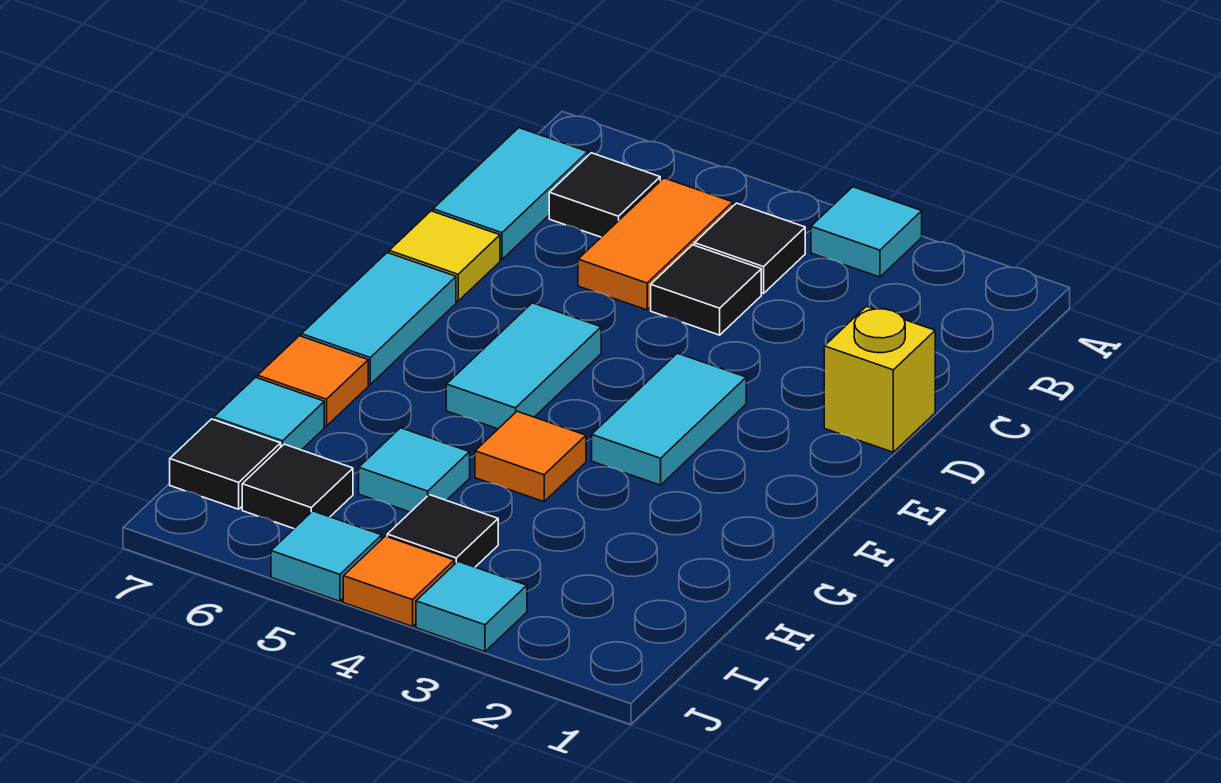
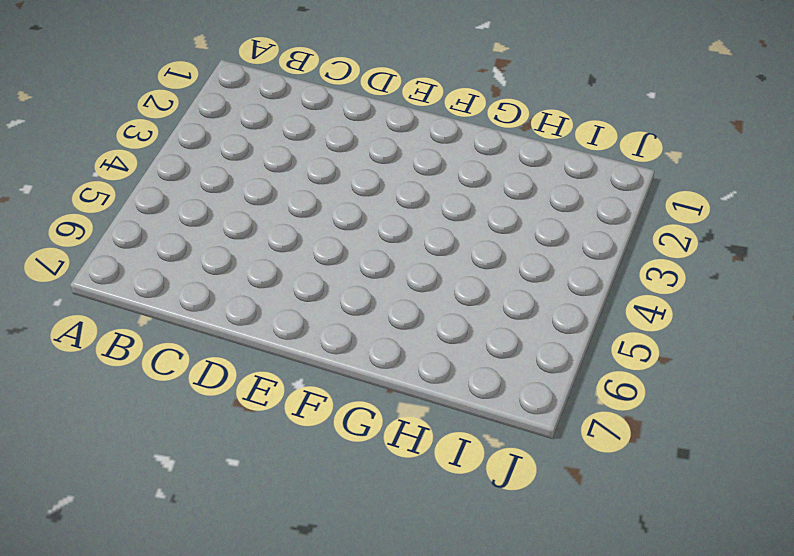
none -> cyan 1x1 tile [811,187,922,277]
none -> black 1x1 tile [695,203,805,294]
none -> orange 1x2 tile [578,178,733,310]

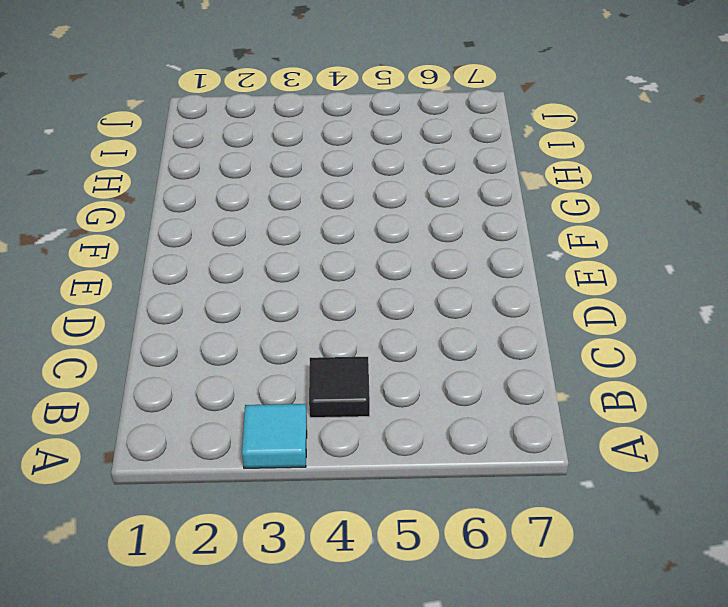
none -> orange 1x2 tile [578,178,733,310]
none -> black 1x1 tile [549,153,660,237]
none -> cyan 1x2 tile [433,128,588,260]

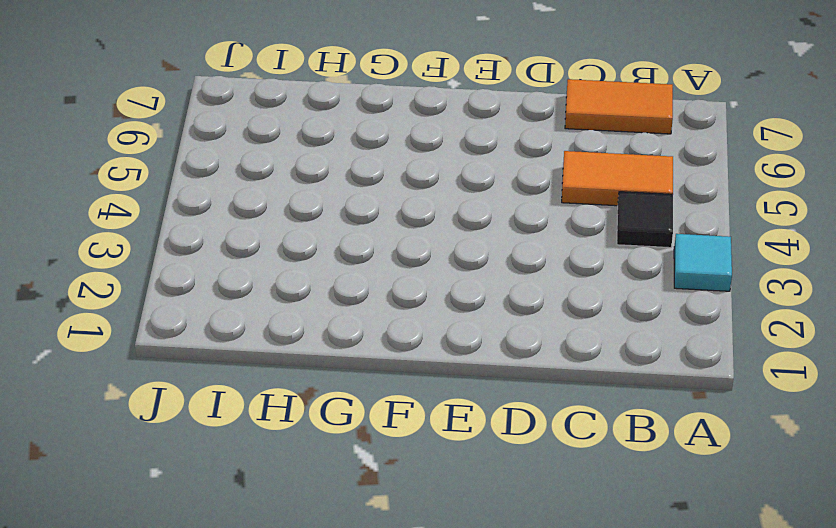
orange 1x2 tile [565,79,673,134] -> cyan 1x2 tile [433,128,588,260]
none -> black 1x1 tile [549,153,660,237]
none -> black 1x1 tile [651,245,761,335]
none -> yellow 1x1 brick [824,306,935,452]

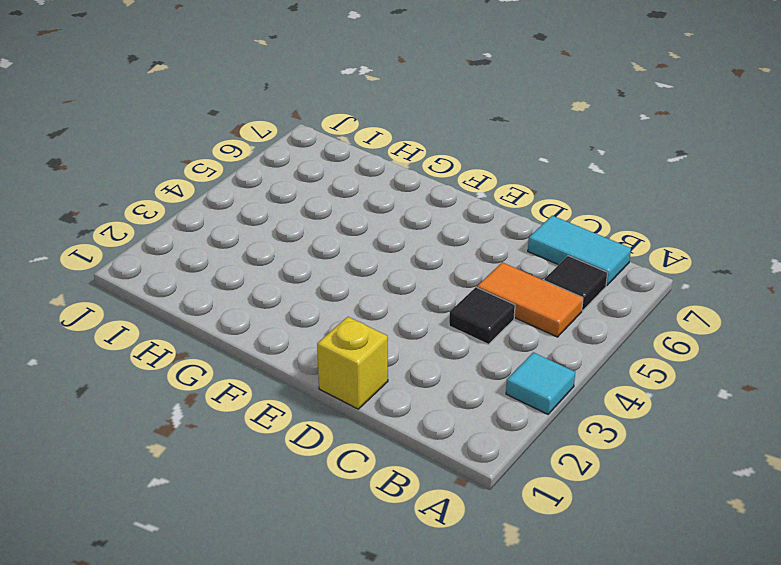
none -> black 1x1 tile [695,203,805,294]
none -> yellow 1x1 tile [389,211,500,301]
none -> cyan 1x2 tile [592,353,746,485]

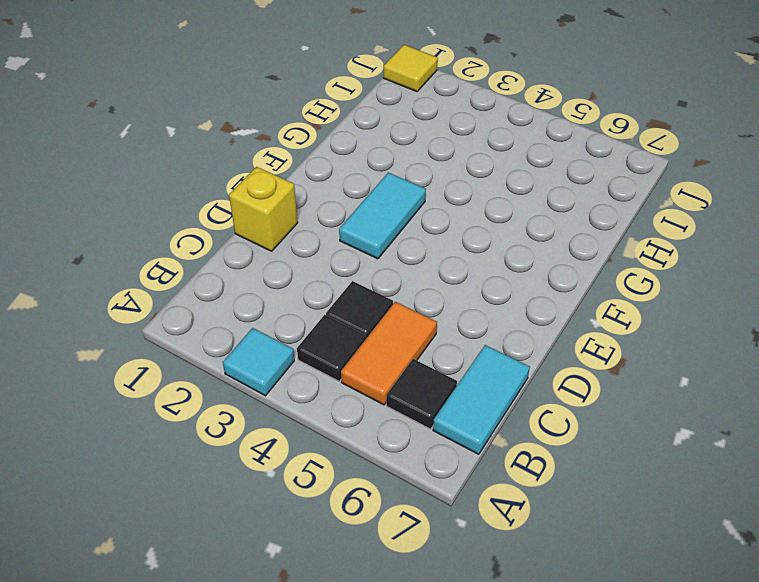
yellow 1x1 tile [383,45,438,92] -> yellow 1x1 tile moved to [389,211,500,301]
none -> cyan 1x2 tile [446,303,601,429]
none -> cyan 1x2 tile [301,253,456,384]
none -> orange 1x1 tile [475,411,586,502]

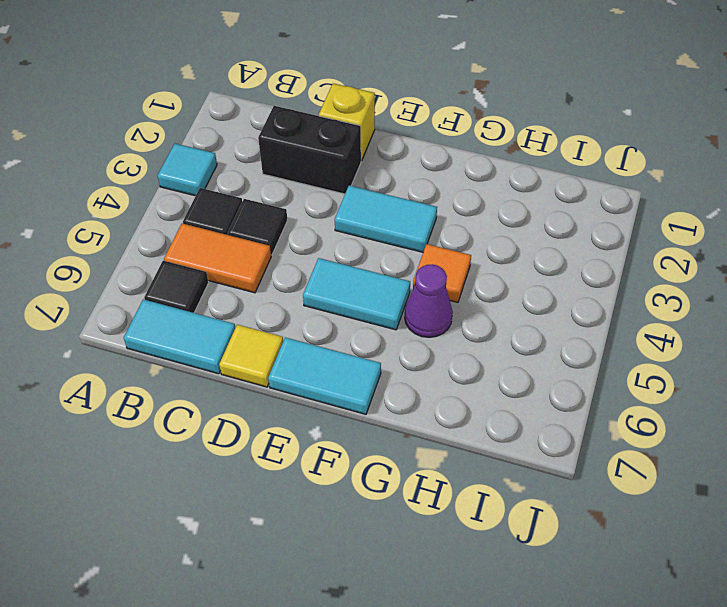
black 1x2 brick [258,106,361,194] -> none
purple 1x1 cone [405,264,453,337] -> none
none -> orange 1x1 tile [258,336,368,426]
none -> cyan 1x1 tile [359,428,470,512]
none -> cyan 1x1 tile [214,377,324,450]

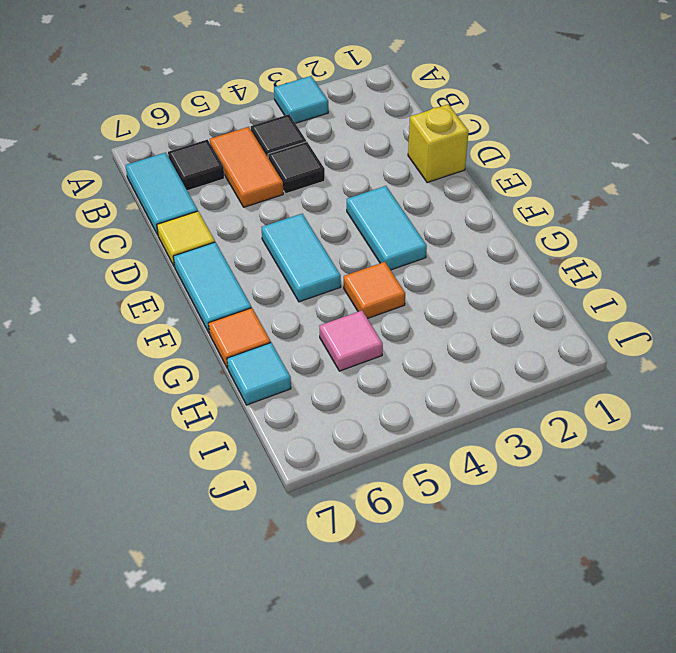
pink 1x1 tile [319,311,383,371] -> cyan 1x1 tile [359,428,470,512]
none -> black 1x1 tile [387,495,498,567]
none -> black 1x1 tile [242,444,353,528]
none -> black 1x1 tile [170,419,281,509]

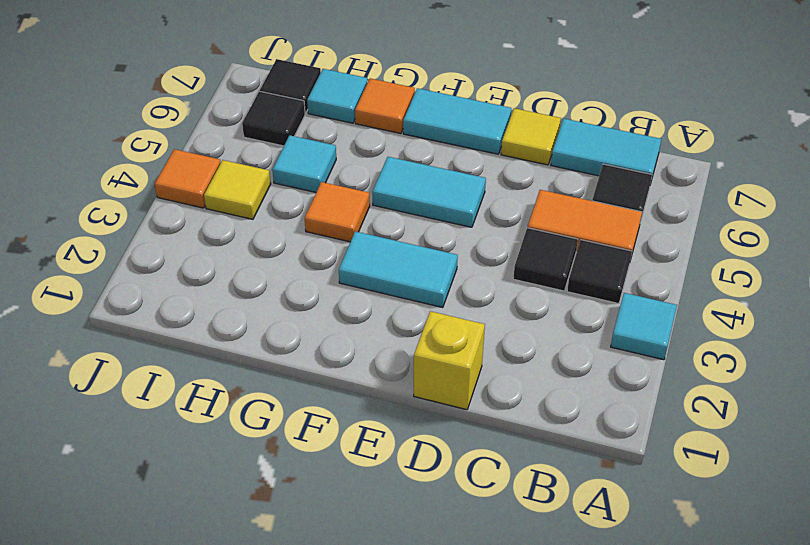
yellow 1x1 tile [204,160,271,219] -> black 1x1 tile [387,495,498,567]
none -> cyan 1x1 tile [416,562,527,652]
none -> cyan 1x1 tile [271,511,382,601]

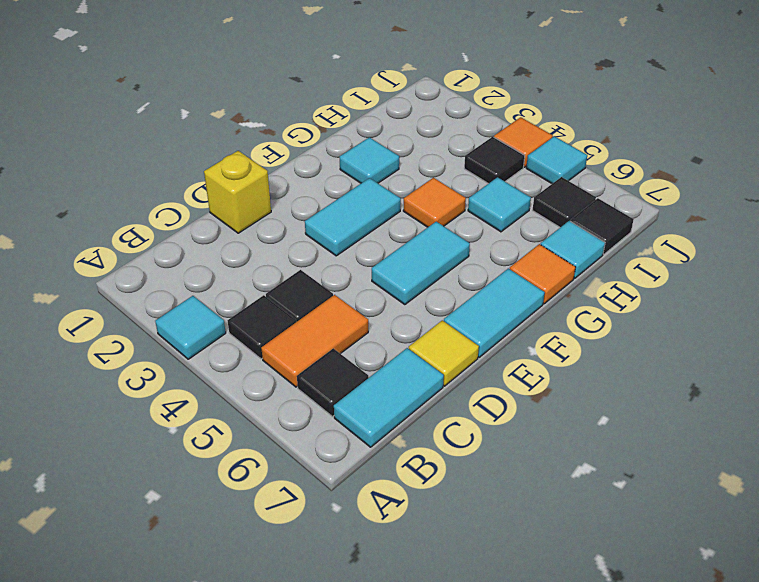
cyan 1x1 tile [340,137,399,183] -> cyan 1x1 tile moved to [416,562,527,652]

